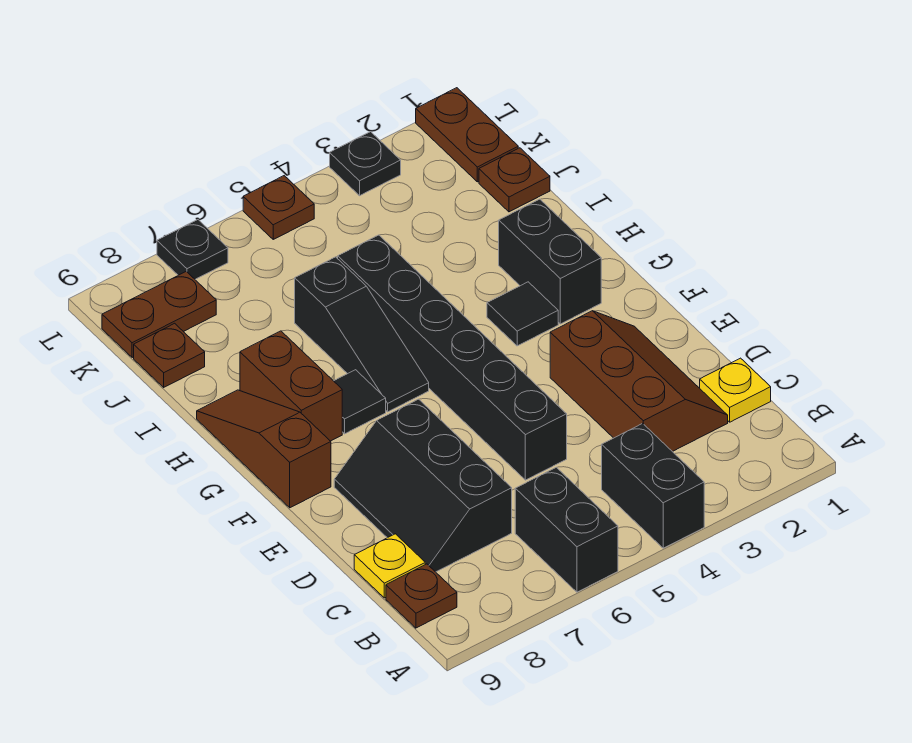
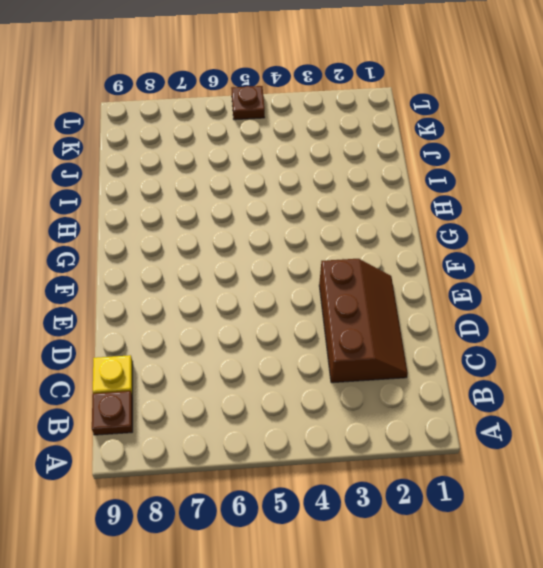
none -> black 1x2 brick [602,423,704,548]
none -> black 1x2 brick [515,467,618,592]
none -> yellow 1x1 plate [700,358,771,422]

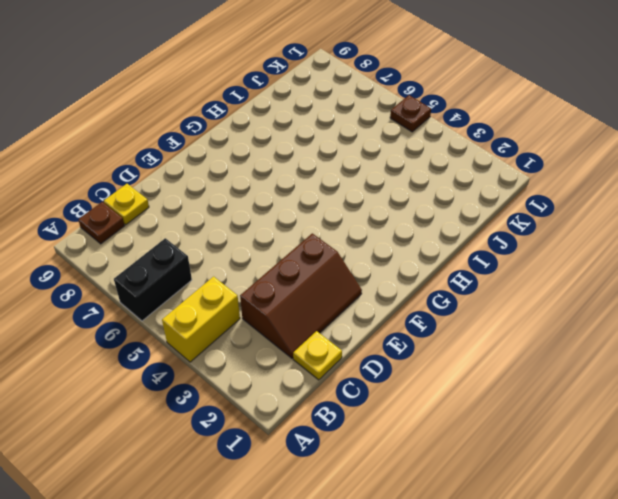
yellow 1x2 brick [162,277,240,362] -> black 1x2 brick [602,423,704,548]
none -> black 2x3 slope [334,399,512,572]
none -> black 1x6 brick [338,235,567,480]
none -> brown 1x3 slope [197,390,331,508]

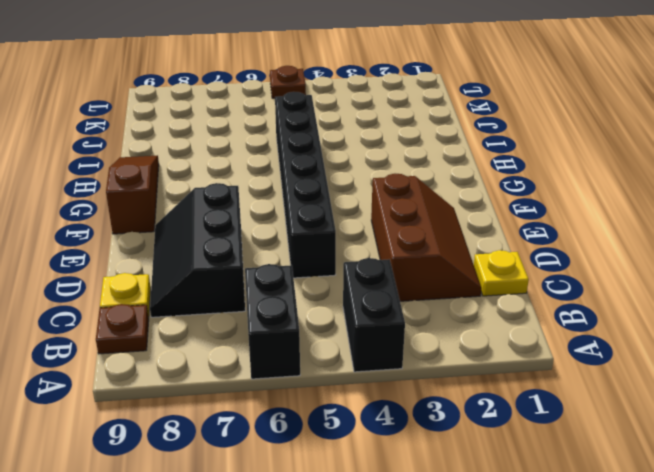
none -> black 1x2 brick [499,199,601,324]
none -> black 1x1 tile [487,282,558,346]
none -> black 1x3 slope [295,257,429,412]

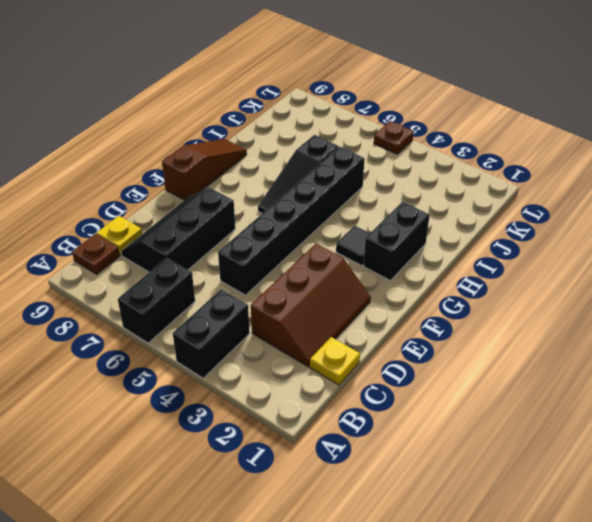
none -> black 1x1 tile [334,370,386,434]
none -> brown 1x2 brick [240,331,342,441]
none -> brown 1x1 plate [479,148,550,212]

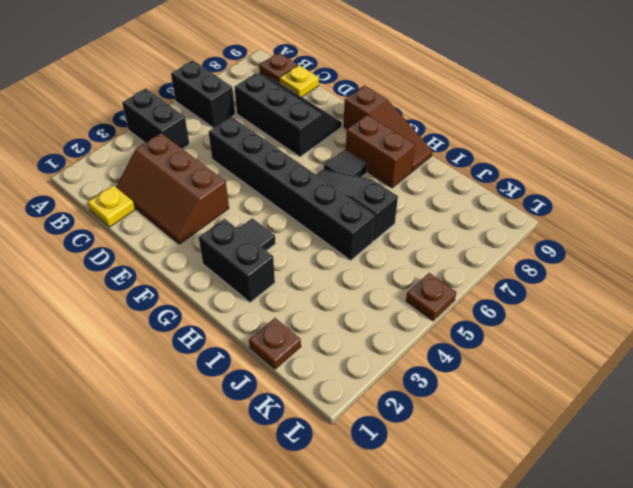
none -> brown 1x1 plate [134,323,205,387]
none -> brown 1x2 plate [416,88,518,182]
none -> brown 1x2 plate [102,271,216,358]

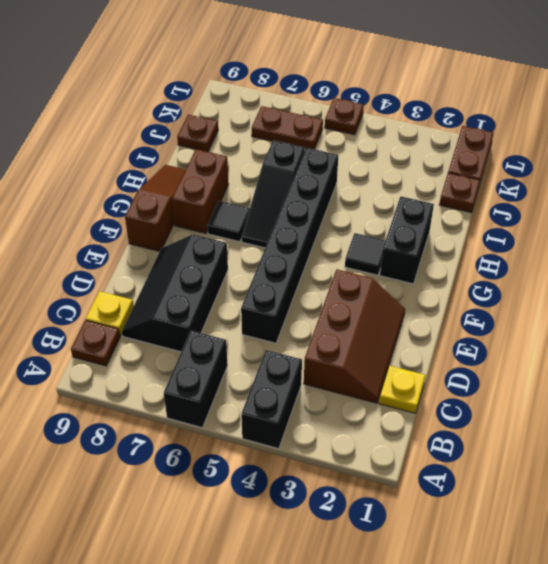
brown 1x2 plate [252,106,323,149] -> brown 1x2 plate moved to [102,271,216,358]
none -> black 1x1 plate [330,132,401,196]
none -> black 1x1 plate [157,220,228,279]

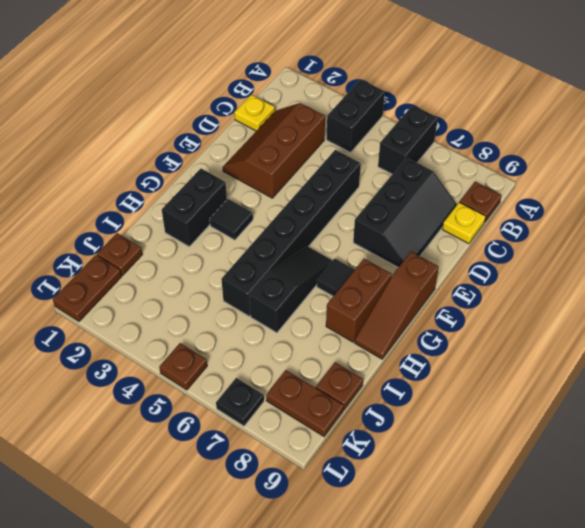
none -> black 1x1 plate [330,132,401,196]

